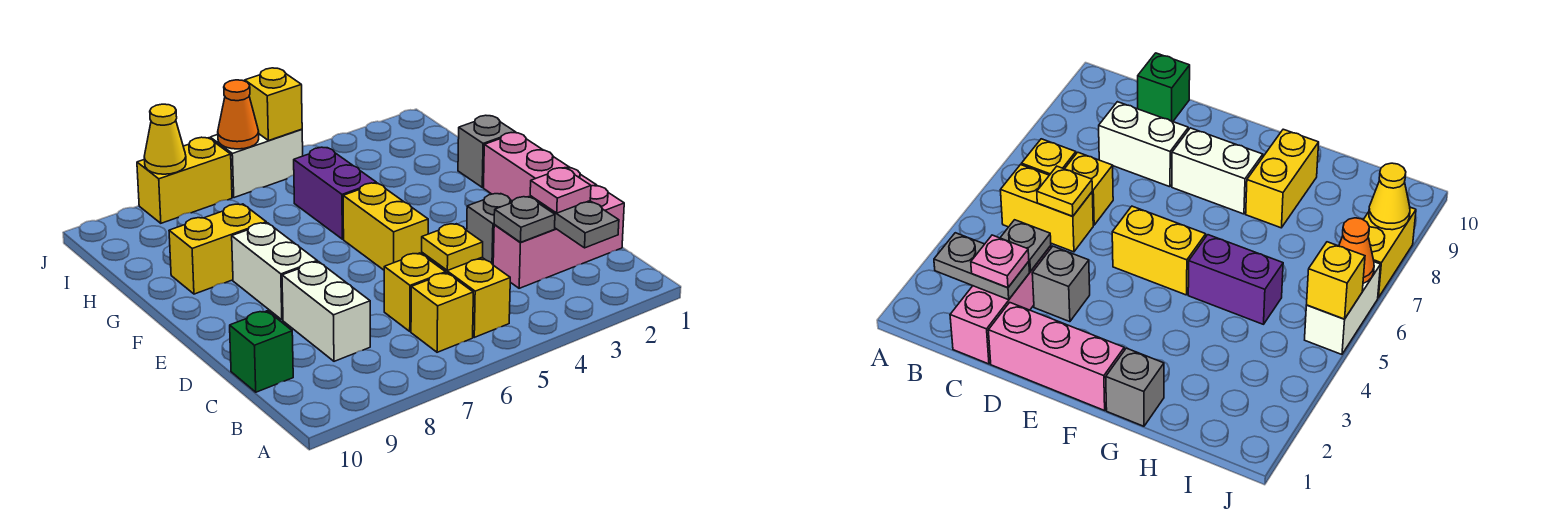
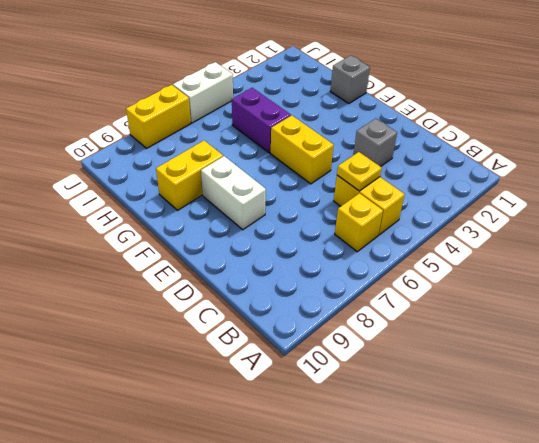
none -> pink 1x3 brick [493,186,624,288]
none -> yellow 1x1 brick [384,253,446,331]
none -> white 1x2 brick [282,262,370,361]

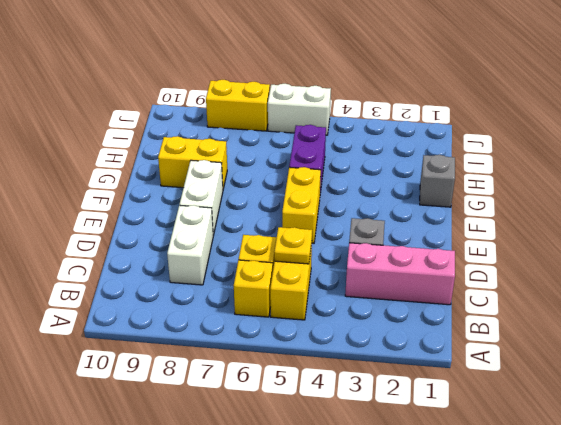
none -> green 1x1 brick [230,311,293,392]
none -> pink 1x3 brick [484,133,596,201]
none -> grey 1x2 plate [530,196,619,248]

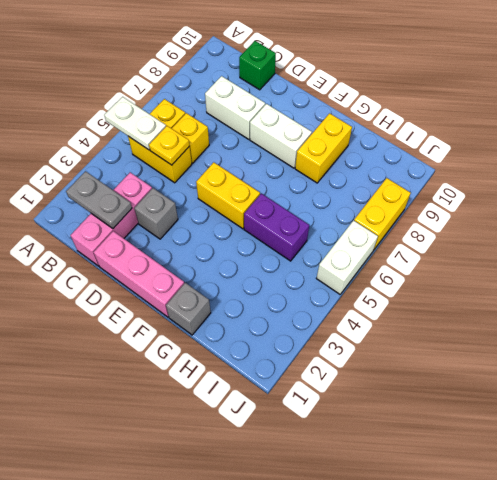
white 1x2 plate [104,97,166,150] -> none
none -> grey 1x1 plate [494,197,555,242]
none -> yellow 1x1 brick [245,68,302,141]
none -> orange 1x1 cone [218,80,259,149]

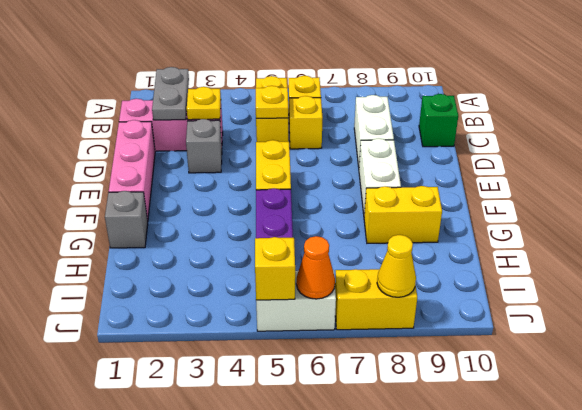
yellow 1x1 plate [187,87,221,120] -> grey 1x1 plate [494,197,555,242]
none -> pink 1x1 plate [530,168,591,213]

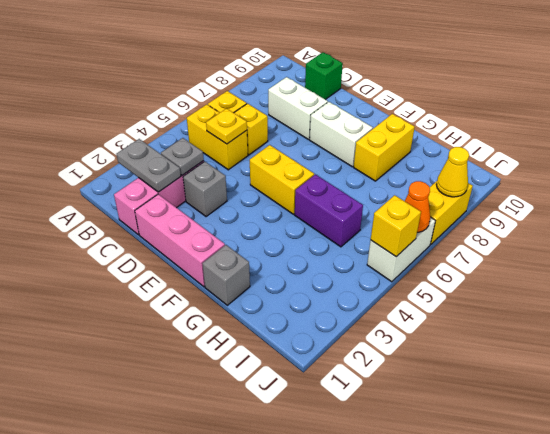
none -> pink 1x1 plate [530,168,591,213]

